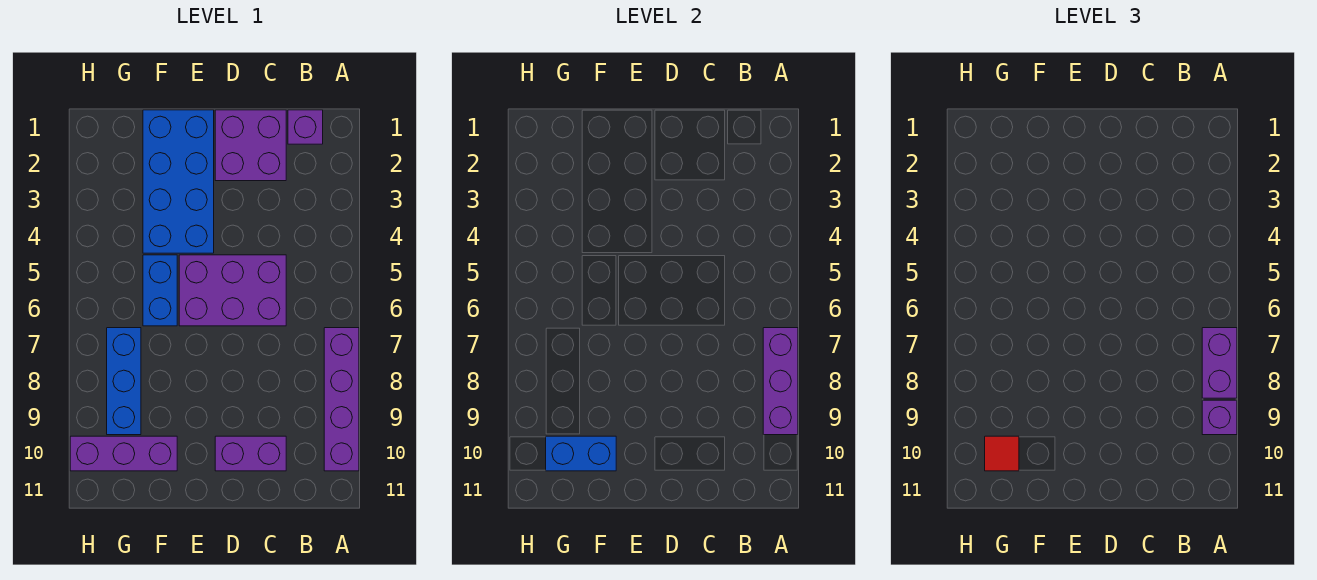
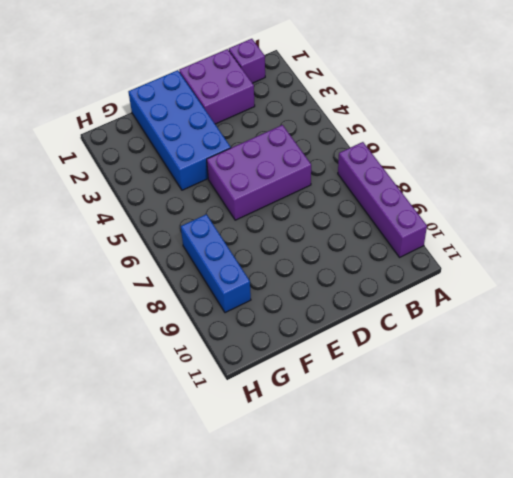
none -> purple 1x2 brick [215,436,286,471]
none -> blue 1x2 brick [143,255,177,326]
none -> purple 1x3 brick [70,436,177,471]

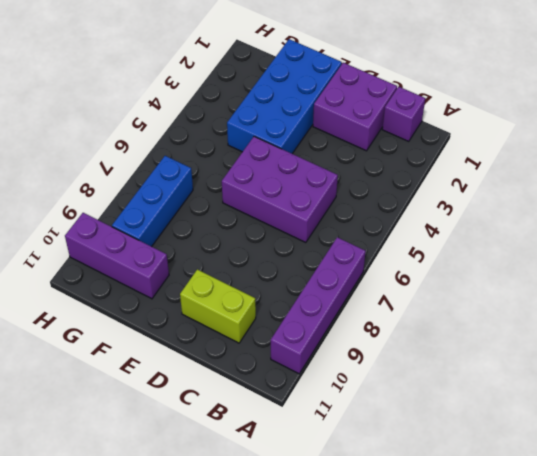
lime 1x2 brick [180,269,256,343] -> purple 1x2 brick [215,436,286,471]
none -> blue 1x2 brick [143,255,177,326]
none -> purple 1x3 brick [763,328,798,435]
none -> blue 1x2 brick [546,436,616,471]

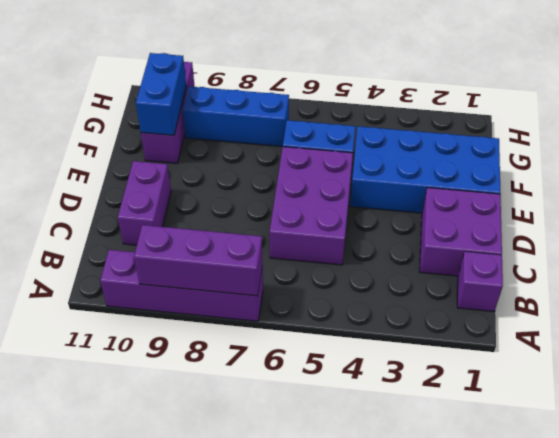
none -> purple 1x2 brick [1202,328,1237,398]
none -> purple 1x1 brick [1202,400,1237,435]
none -> red 1x1 tile [985,436,1019,471]

